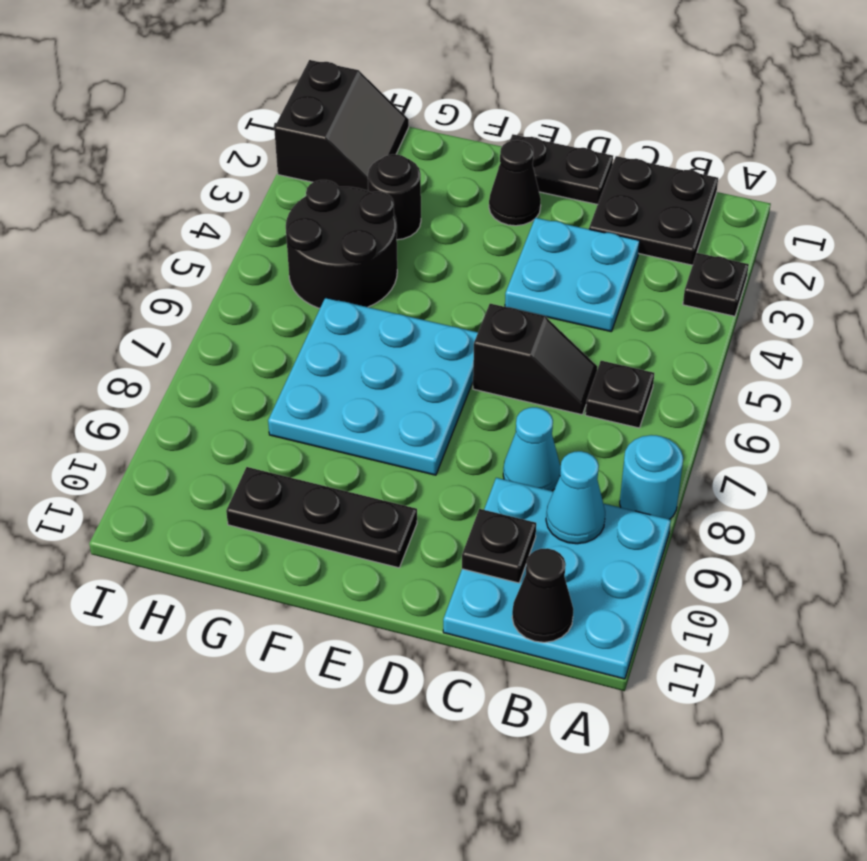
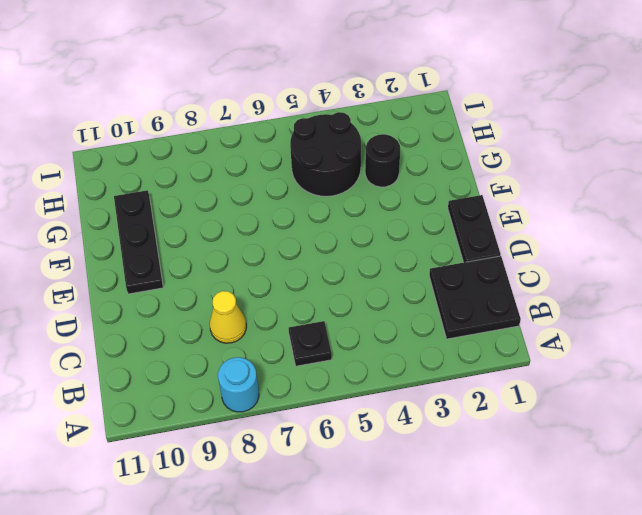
yellow 1x1 cone [210,291,246,343] -> cyan 1x1 cone [503,407,561,491]
none -> black 1x1 plate [683,253,749,316]
none -> cyan 3x3 plate [443,478,671,679]
none -> cyan 2x2 plate [505,218,640,331]

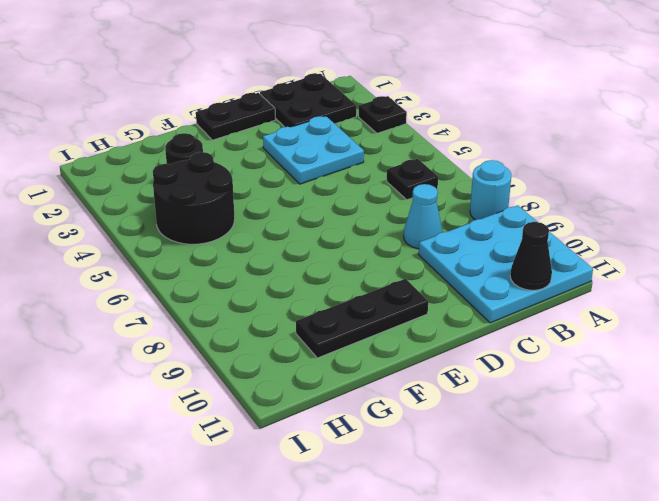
none -> black 1x2 slope [473,304,597,415]
none -> black 1x1 cone [489,140,541,226]
none -> cyan 3x3 plate [268,298,478,475]

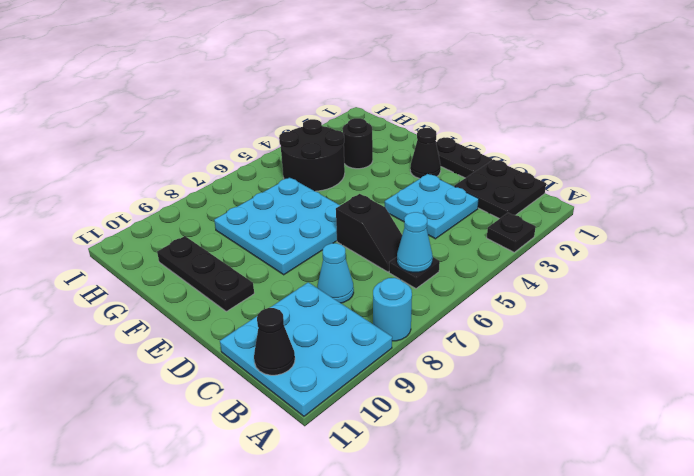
cyan 1x1 cone [397,212,433,272] -> cyan 1x1 cone moved to [546,451,605,544]
none -> black 2x2 slope [274,60,409,191]
none -> black 1x1 plate [462,509,536,583]

